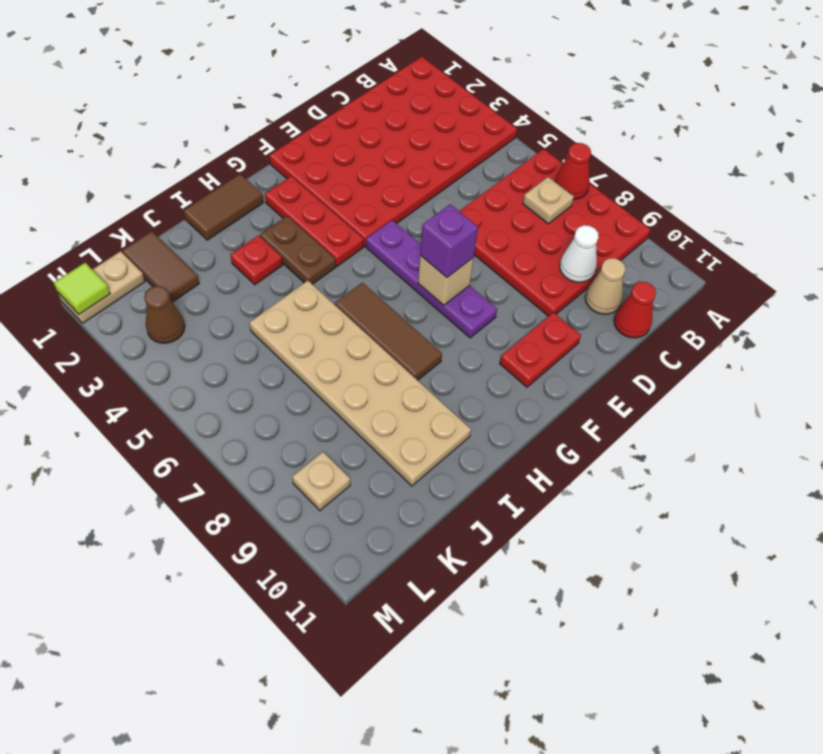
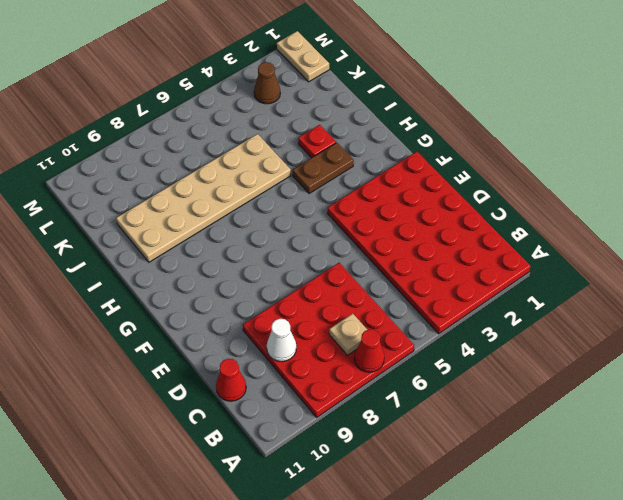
none -> tan 1x1 cone [585,258,625,314]
none -> red 1x2 plate [500,312,581,387]
none -> purple 1x4 plate [366,220,497,338]

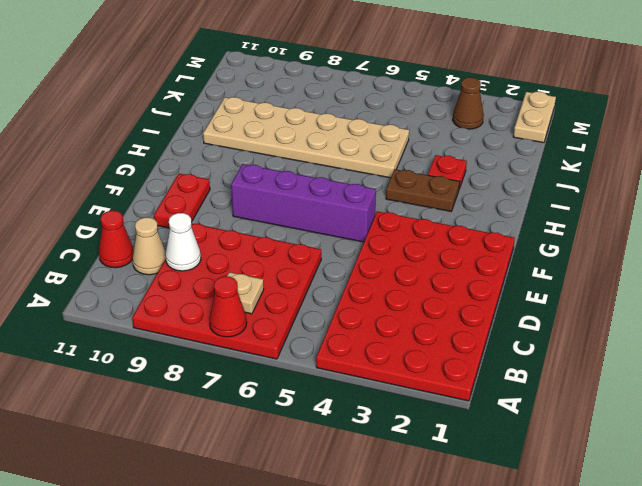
purple 1x4 brick [231,164,376,242] -> purple 1x4 plate [366,220,497,338]
none -> red 1x3 plate [265,176,364,266]
none -> brown 1x2 tile [184,174,263,240]
none -> brown 1x3 tile [335,283,442,380]

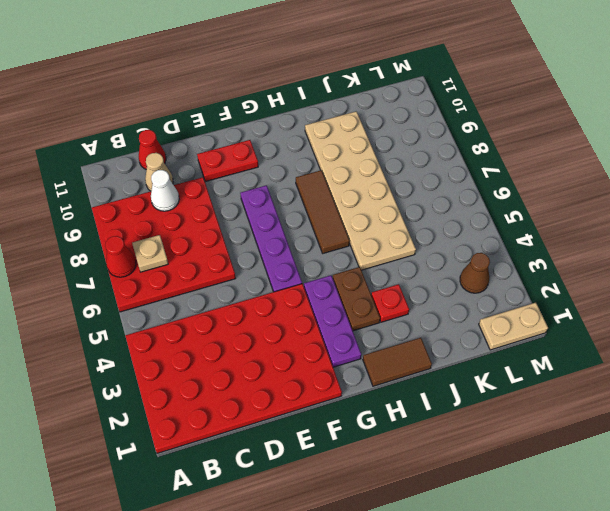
purple 1x3 plate [304,275,361,367] -> red 1x3 plate [265,176,364,266]
none -> brown 1x2 tile [122,231,199,302]
none -> tan 1x1 plate [292,452,350,511]
none -> tan 1x1 brick [418,256,474,305]

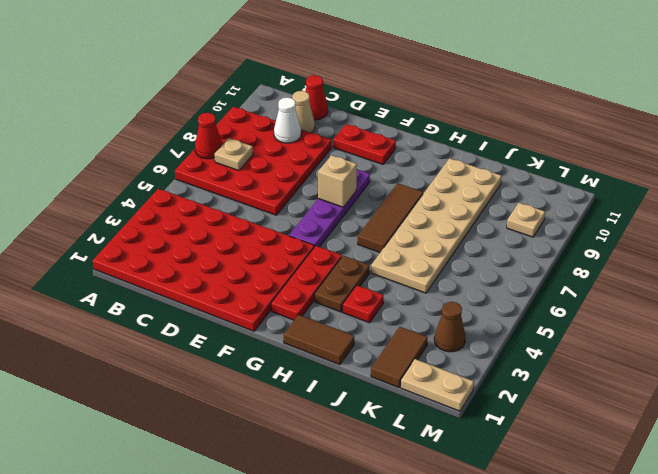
none -> lime 1x1 tile [54,263,110,314]
none -> purple 1x1 brick [420,204,478,277]

